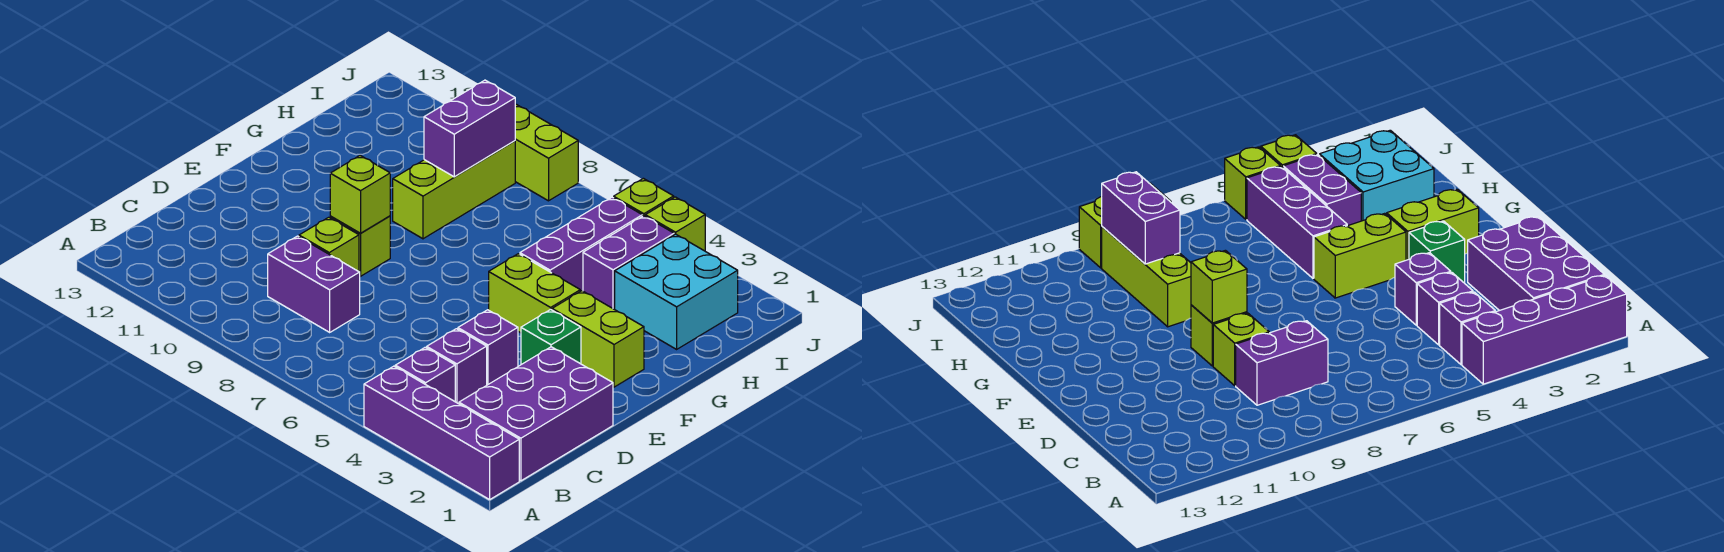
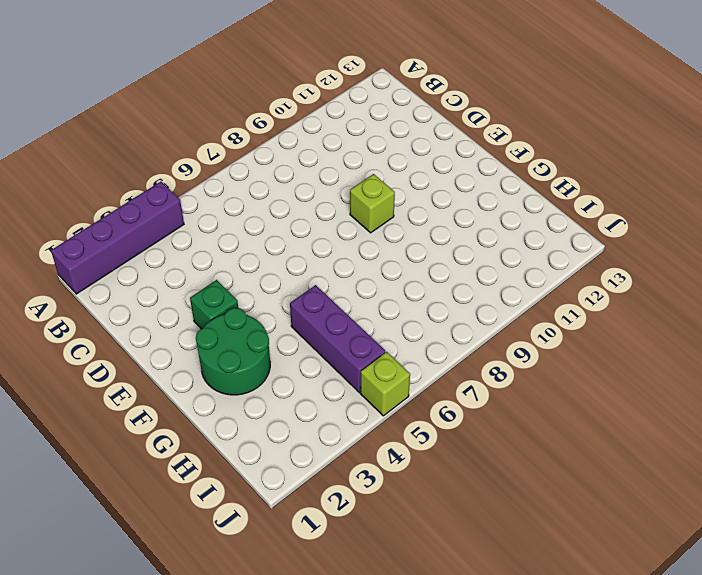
green 2x2 round brick [196,308,270,395] -> lime 1x2 brick [552,291,644,387]
none -> purple 2x3 brick [459,347,613,481]
none -> purple 1x1 brick [395,348,455,401]
none -> purple 1x1 brick [427,329,487,404]

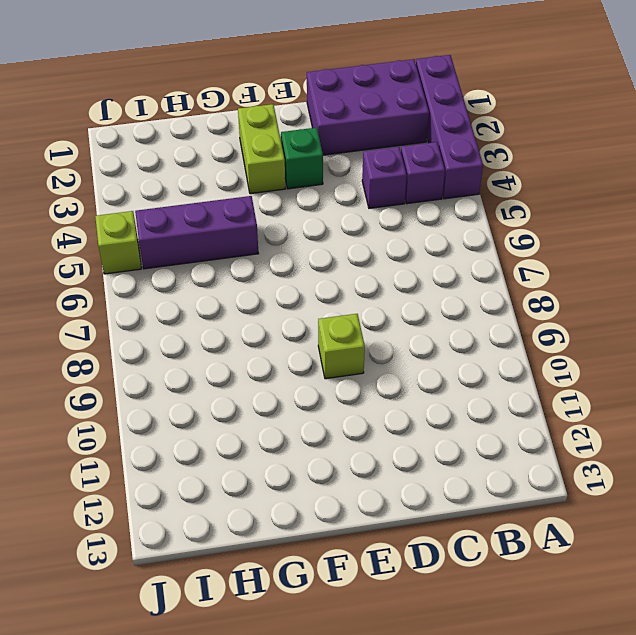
none -> purple 1x2 brick [268,236,360,332]
none -> purple 1x1 brick [458,310,518,385]
none -> lime 1x1 brick [299,217,359,272]

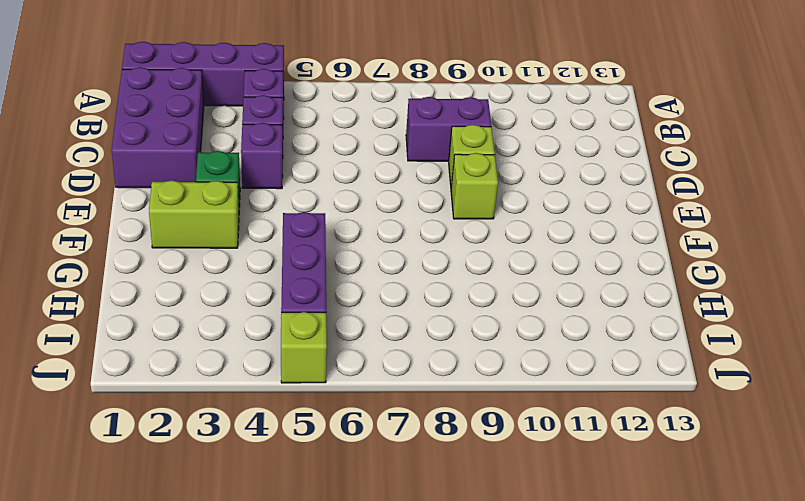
none -> lime 1x2 brick [489,254,580,333]
none -> lime 1x3 brick [393,141,515,239]
none -> cyan 2x2 brick [615,234,738,349]

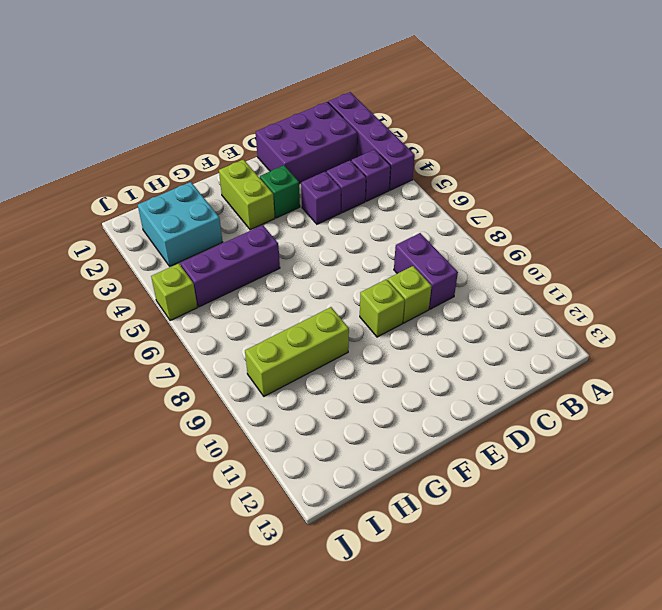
none -> lime 1x2 brick [489,254,580,333]
none -> purple 1x2 brick [583,216,674,309]
none -> lime 1x1 brick [645,197,705,251]

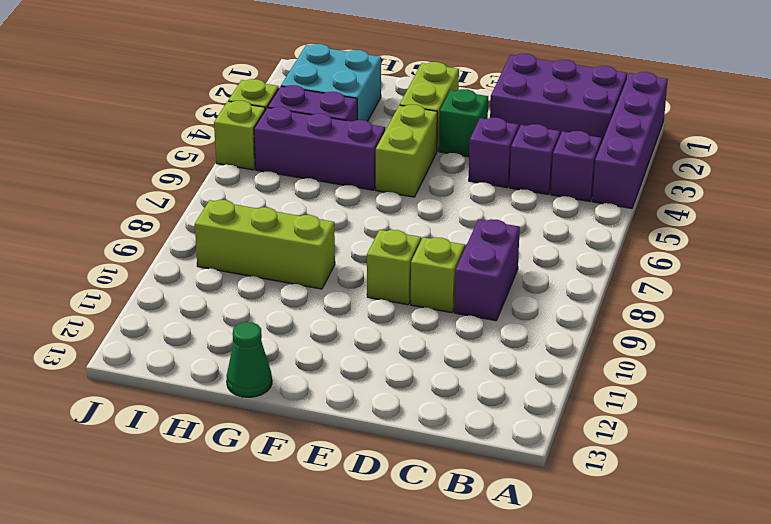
green 1x1 cone [227,322,272,397] -> none
none -> lime 1x2 brick [515,104,578,201]
none -> lime 1x1 brick [330,156,390,233]
none -> purple 1x2 brick [424,80,515,177]

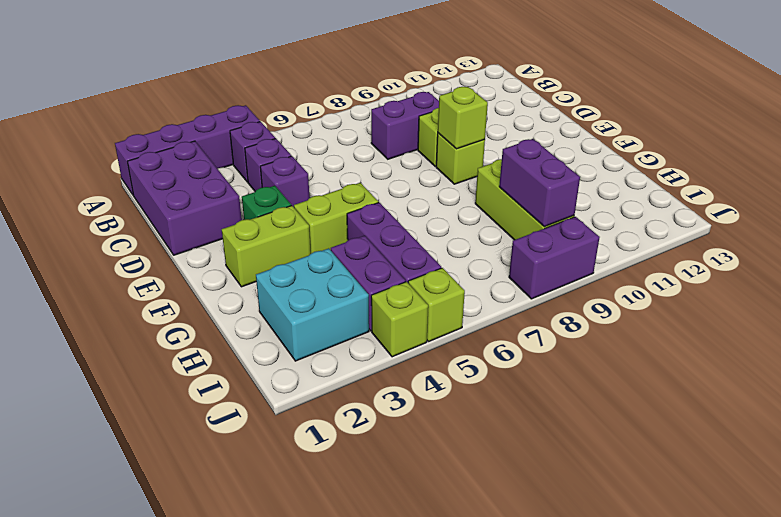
purple 1x2 brick [509,217,600,299] -> lime 1x2 brick [515,104,578,201]

